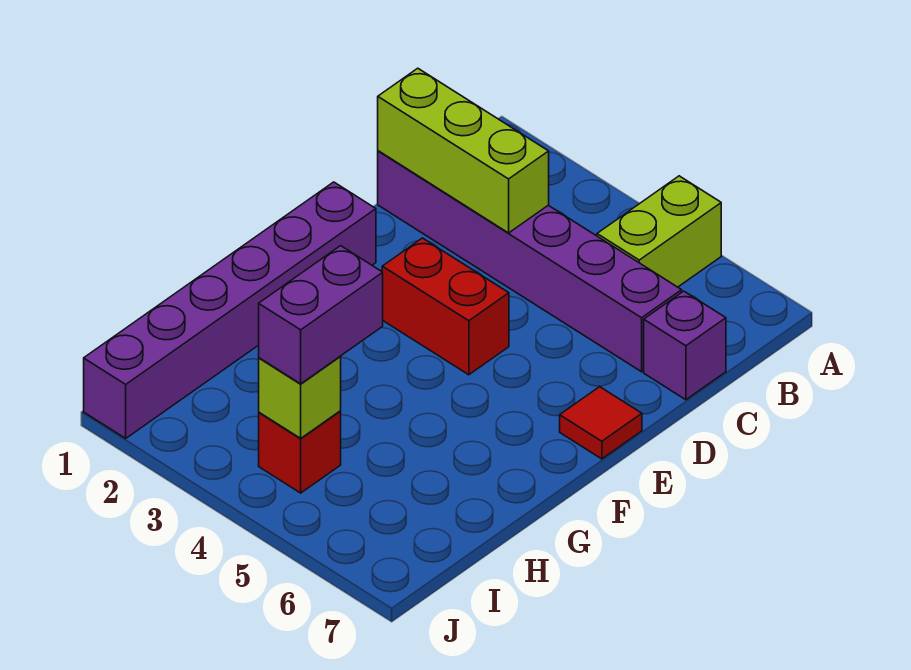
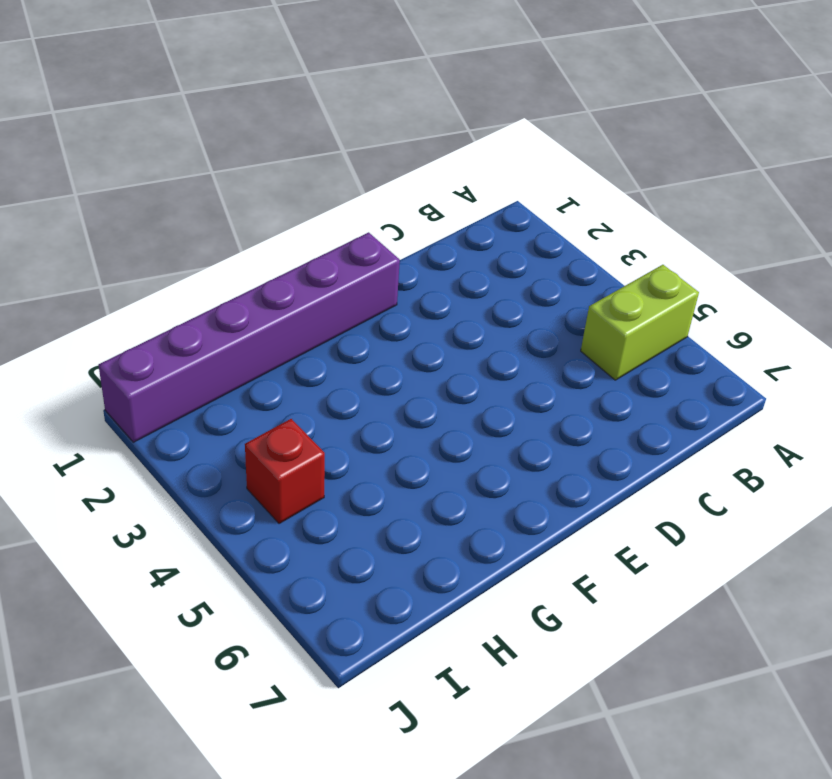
none -> purple 1x6 brick [378,151,682,372]
none -> purple 1x1 brick [644,291,726,400]

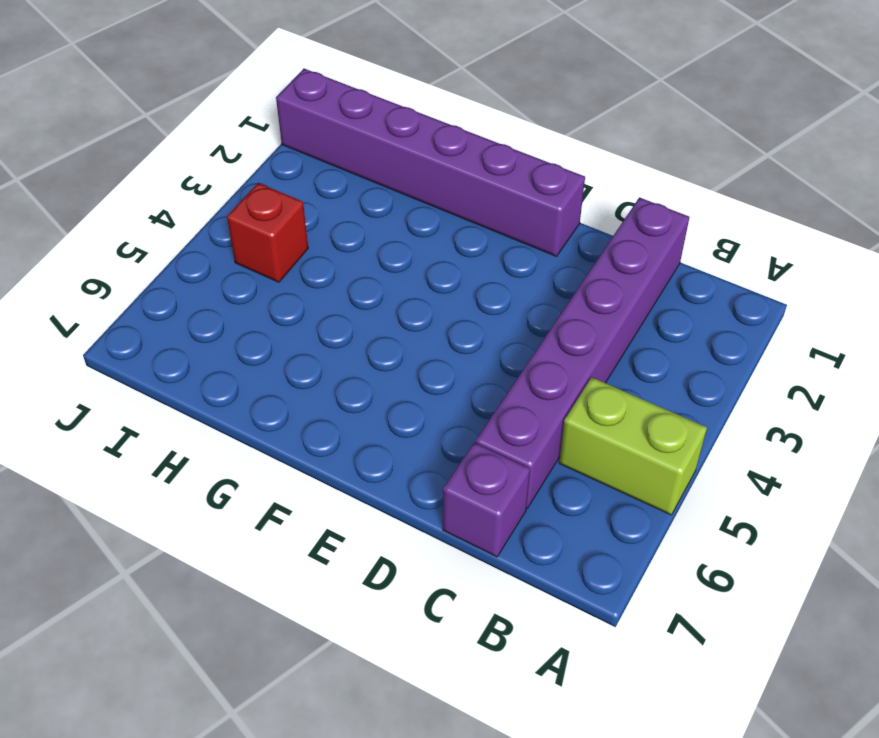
none -> red 1x2 brick [382,238,509,375]
none -> red 1x1 tile [560,387,642,459]

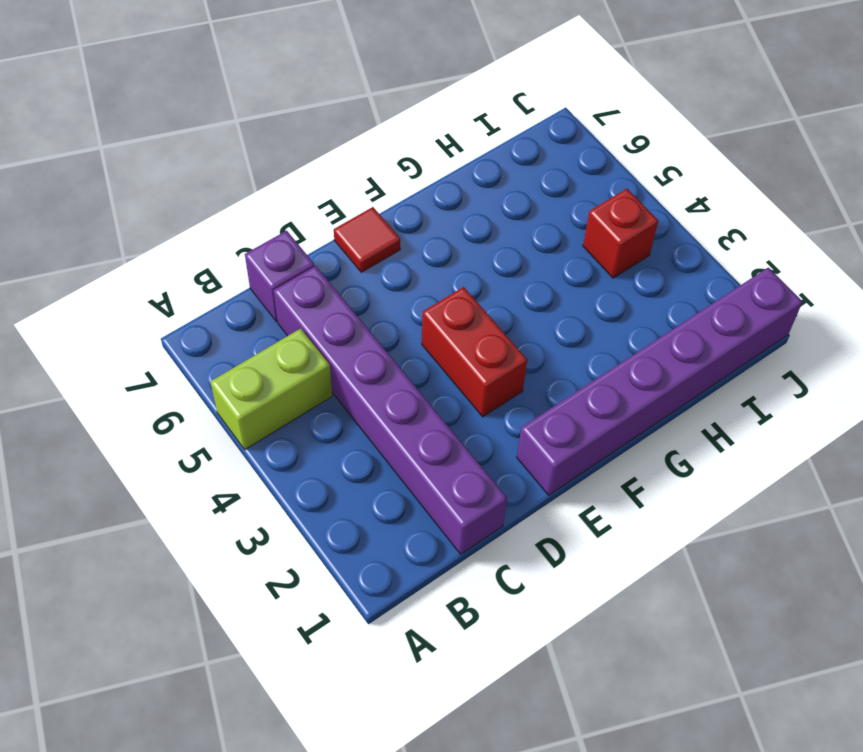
none -> lime 1x3 brick [378,68,549,233]
none -> lime 1x1 brick [259,357,341,438]

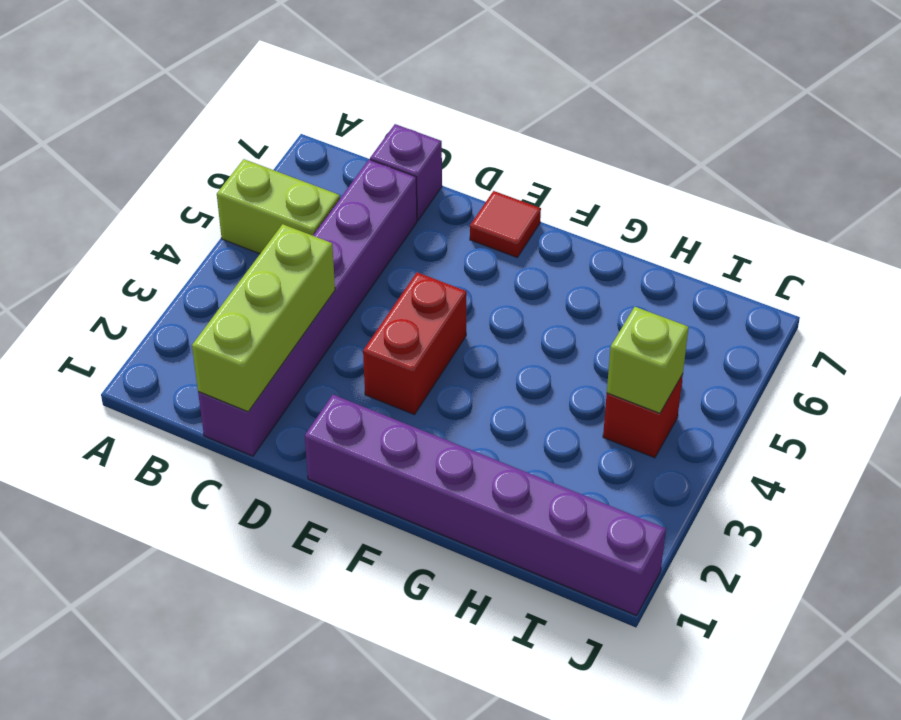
none -> purple 1x2 brick [259,246,383,384]

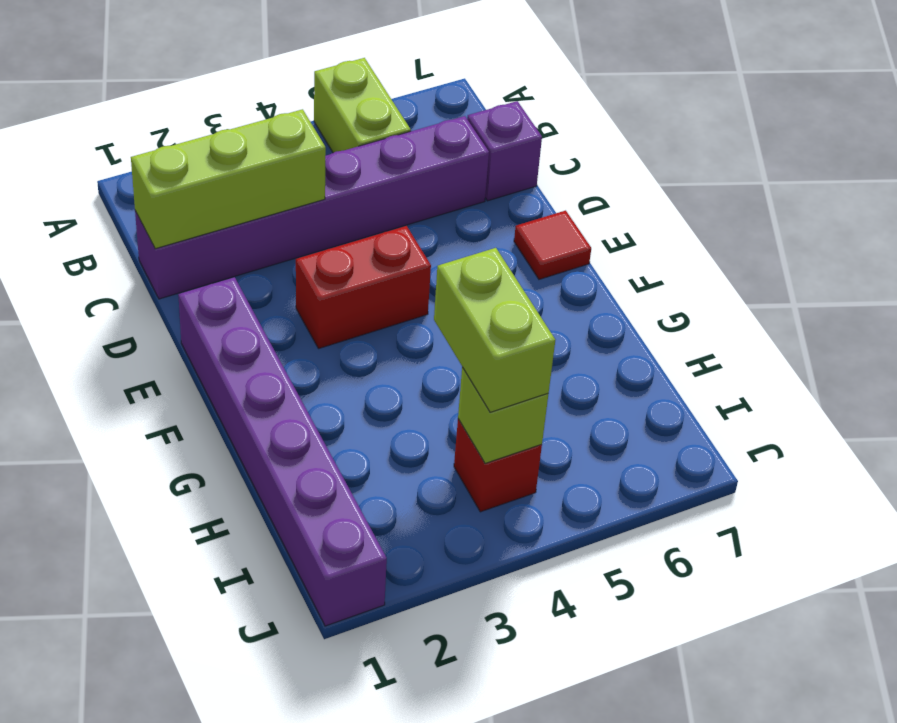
lime 1x2 brick [434,248,555,412] -> purple 1x2 brick [259,246,383,384]

